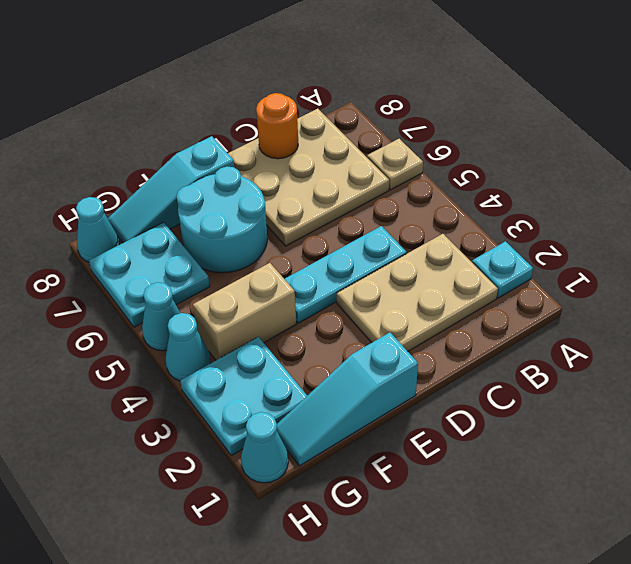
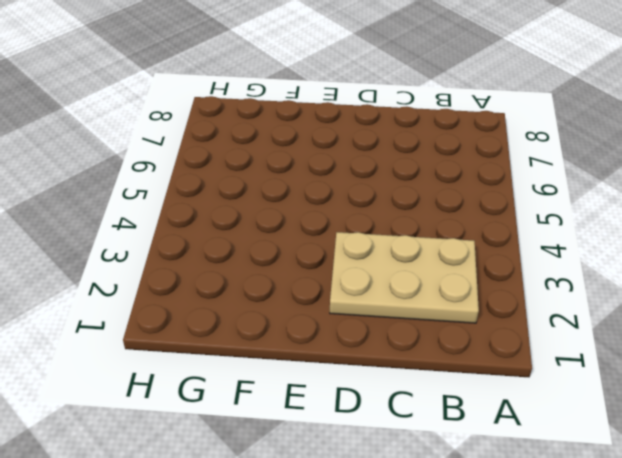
none -> cyan 1x1 plate [472,241,533,298]
none -> tan 1x1 plate [367,139,423,190]
none -> tan 3x3 plate [228,109,389,246]

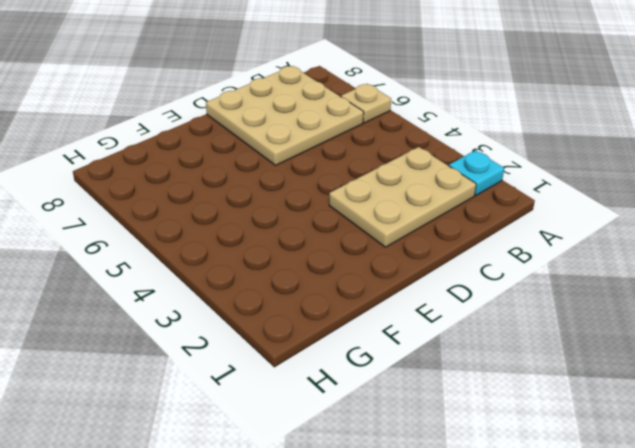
none -> cyan 1x3 plate [285,226,407,323]
none -> cyan 1x3 slope [277,332,418,466]
none -> cyan 2x2 round brick [176,166,267,273]

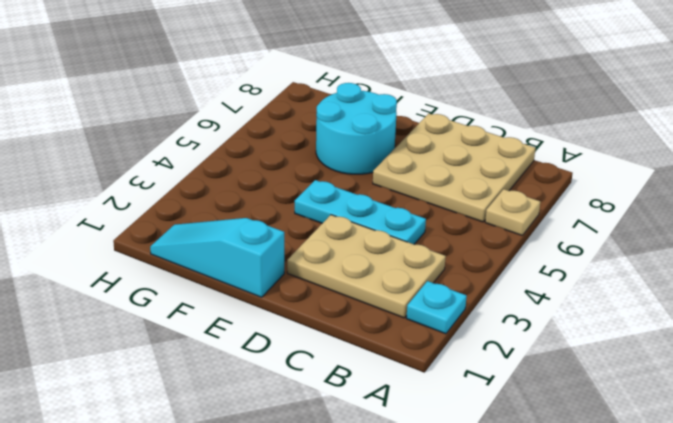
none -> cyan 1x3 slope [108,136,234,243]
none -> tan 1x2 brick [193,263,296,360]
none -> cyan 2x2 plate [180,337,307,456]

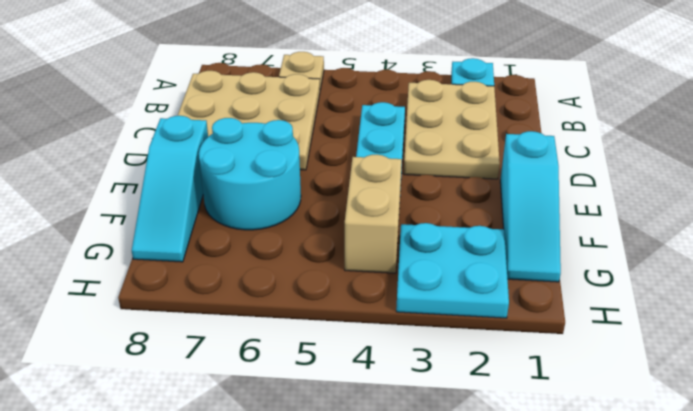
none -> cyan 2x2 plate [89,222,210,327]
none -> cyan 1x1 cone [241,412,288,483]
none -> cyan 1x1 cone [166,313,211,381]

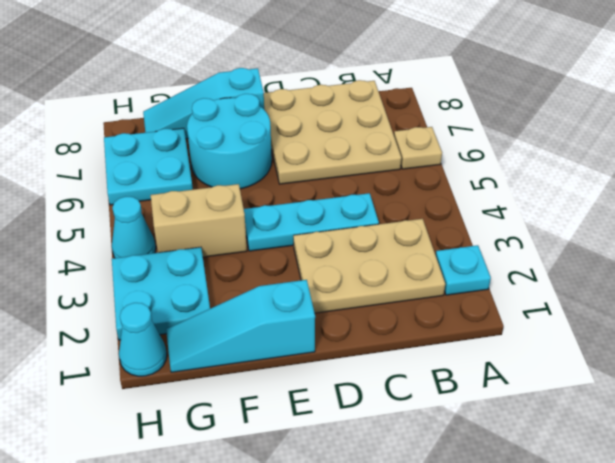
none -> cyan 1x1 cone [142,282,180,351]
none -> cyan 1x1 cone [76,197,119,262]
none -> orange 1x1 round brick [256,93,298,159]

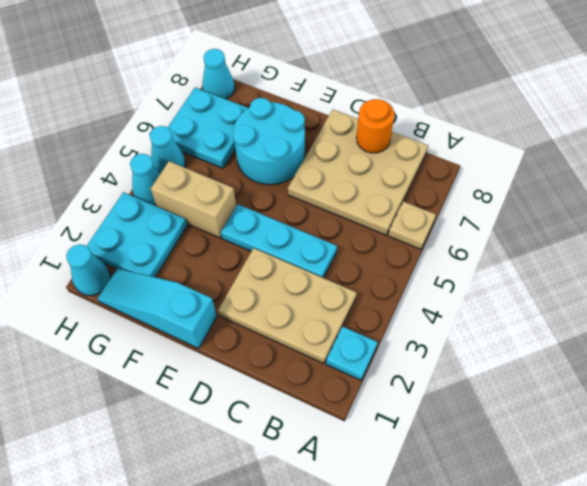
none -> cyan 1x3 slope [108,136,234,243]

